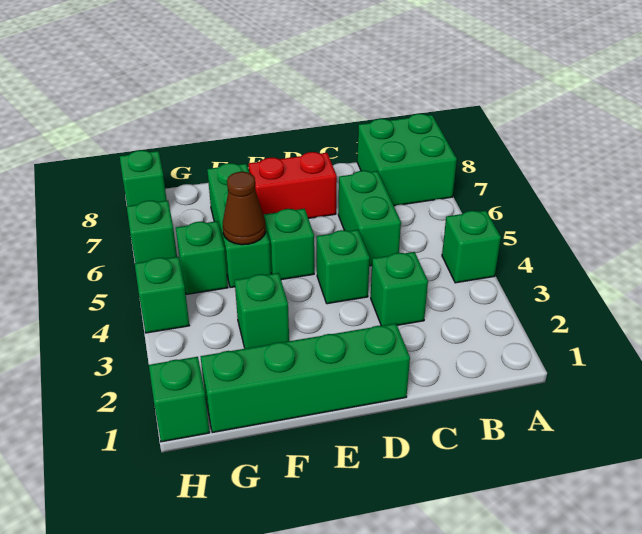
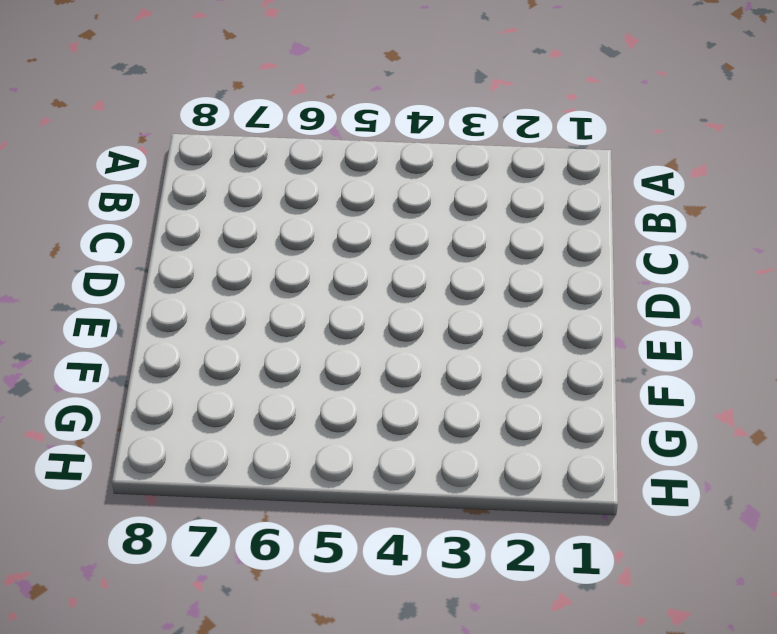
none -> green 1x1 brick [442,211,501,283]
none -> green 2x2 brick [357,114,457,206]
none -> green 1x1 brick [371,252,428,326]

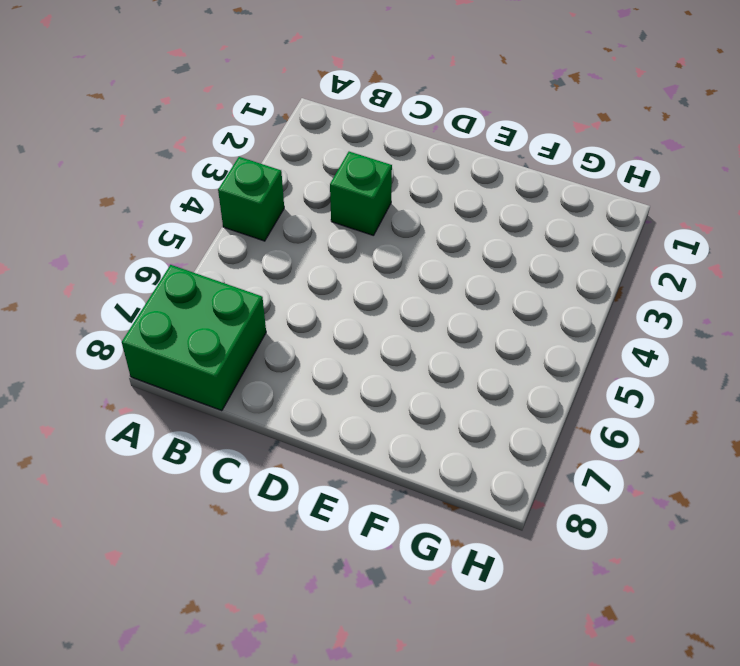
none -> green 1x2 brick [338,171,401,266]
none -> green 1x4 brick [200,323,410,433]
none -> green 1x1 brick [317,230,370,304]

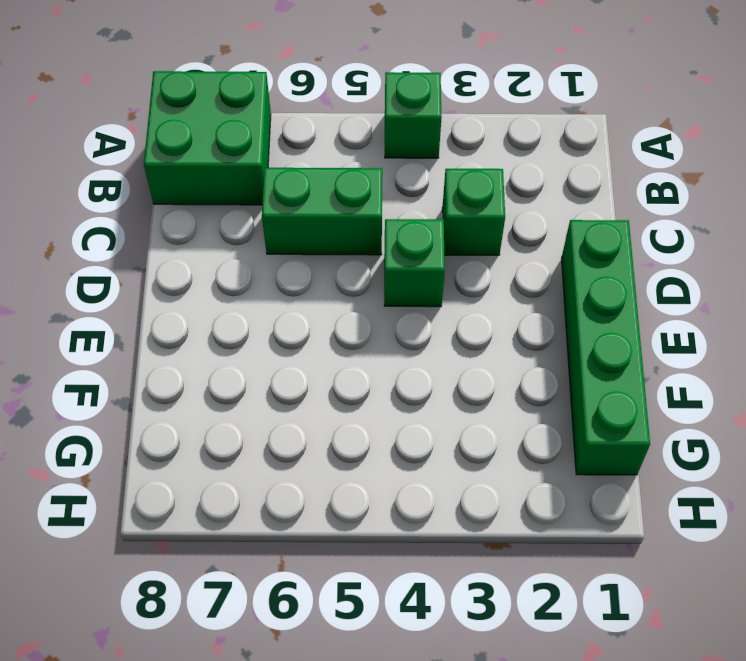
none -> red 1x2 brick [249,152,337,218]
none -> green 1x1 brick [264,209,314,280]
none -> green 1x1 brick [235,273,289,349]

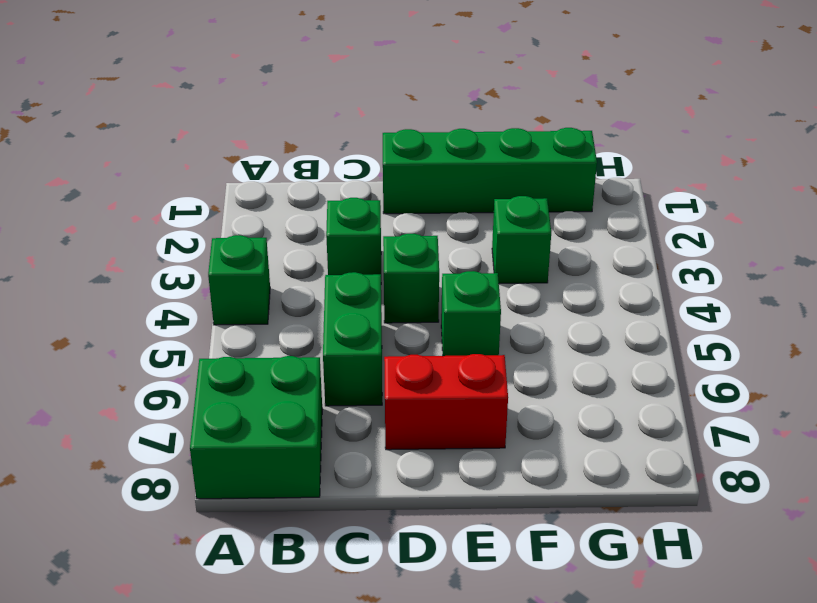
none -> green 1x3 brick [207,163,271,288]
none -> green 1x1 brick [176,221,228,294]
none -> green 1x1 brick [149,357,210,442]

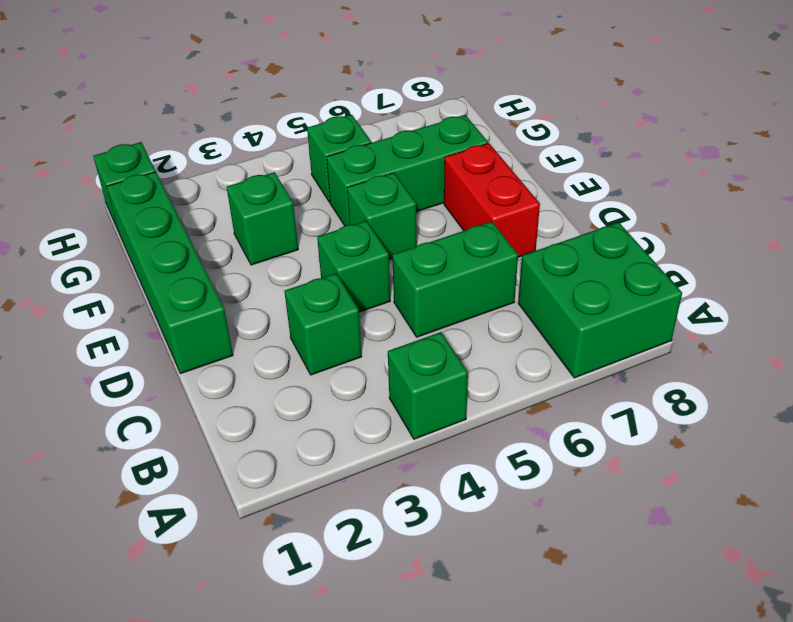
none -> green 1x1 brick [135,257,190,333]
none -> green 1x1 brick [127,201,177,263]
none -> green 1x1 brick [120,150,167,206]

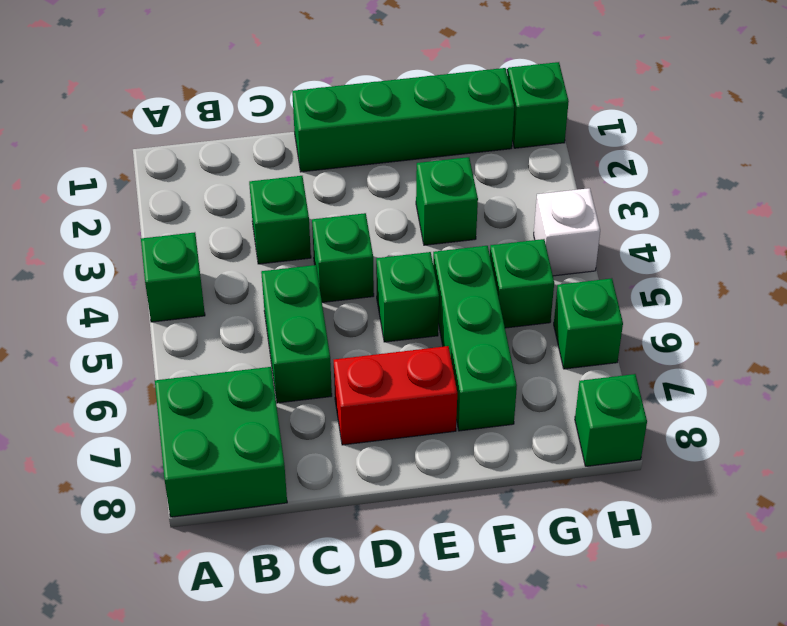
white 1x1 brick [534,188,600,276] -> green 1x1 brick [135,257,190,333]
none -> brown 1x1 cone [223,172,266,245]

